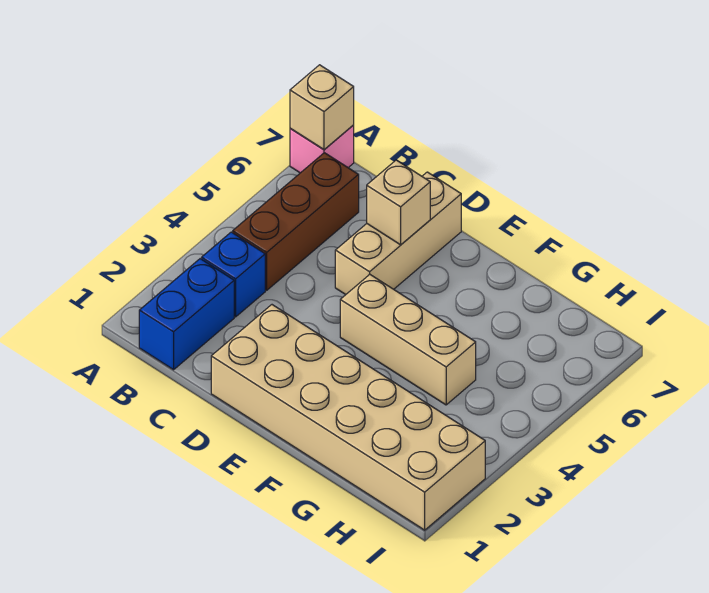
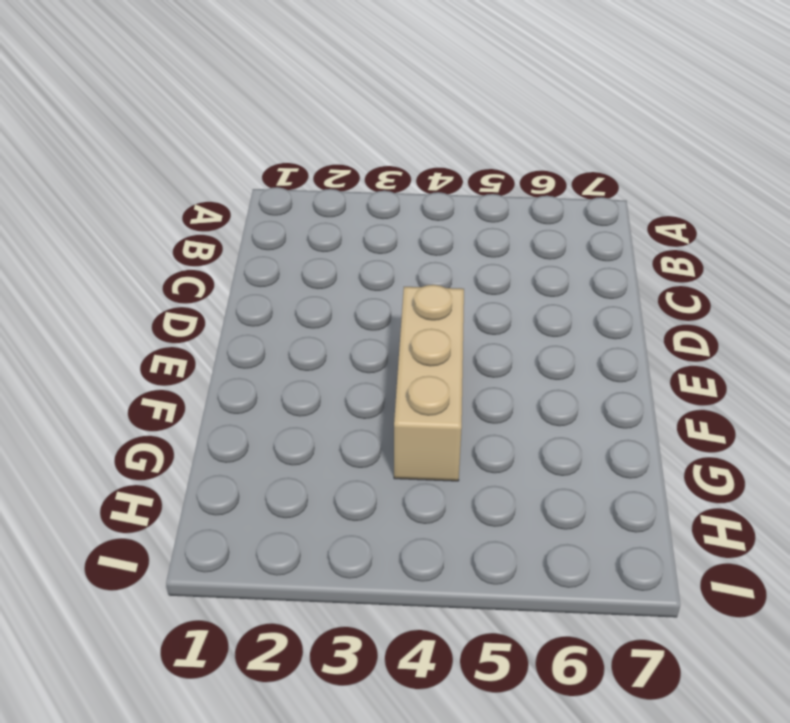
none -> pink 1x1 brick [290,125,354,173]
none -> blue 1x2 brick [139,259,234,370]

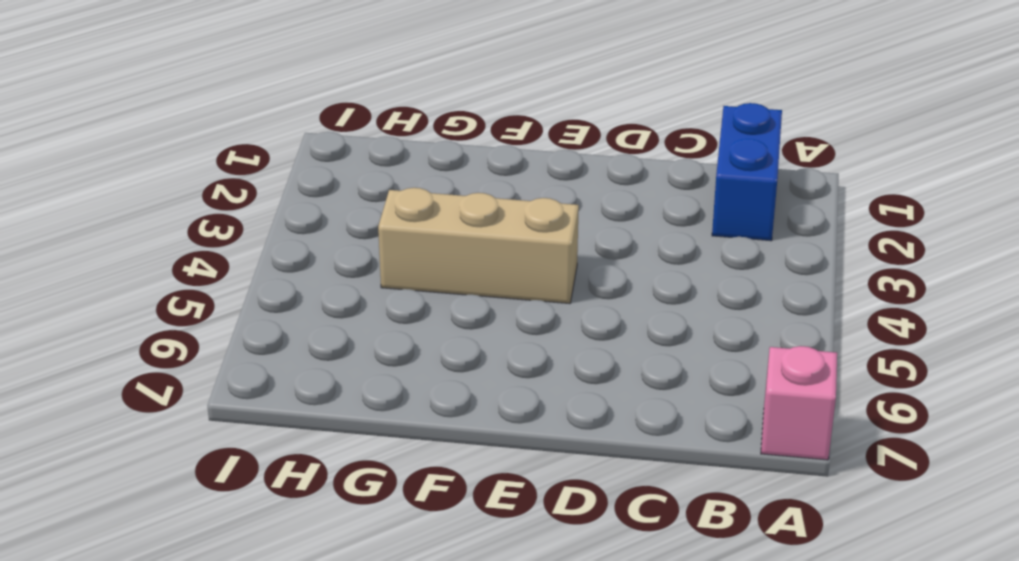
none -> blue 1x1 brick [202,232,265,317]
none -> brown 1x3 brick [233,153,359,290]

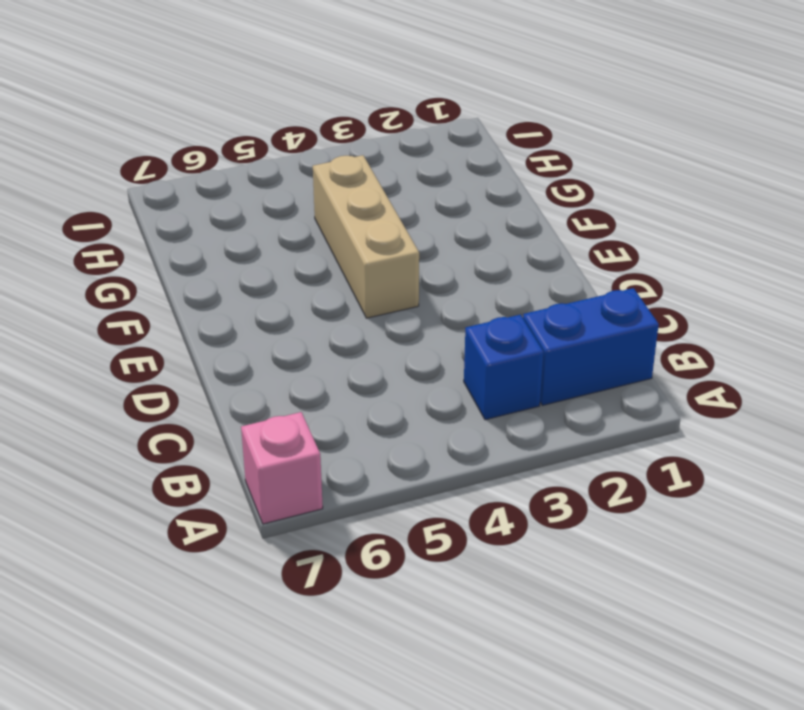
none -> brown 1x3 brick [233,153,359,290]
none -> tan 2x6 brick [211,305,485,530]

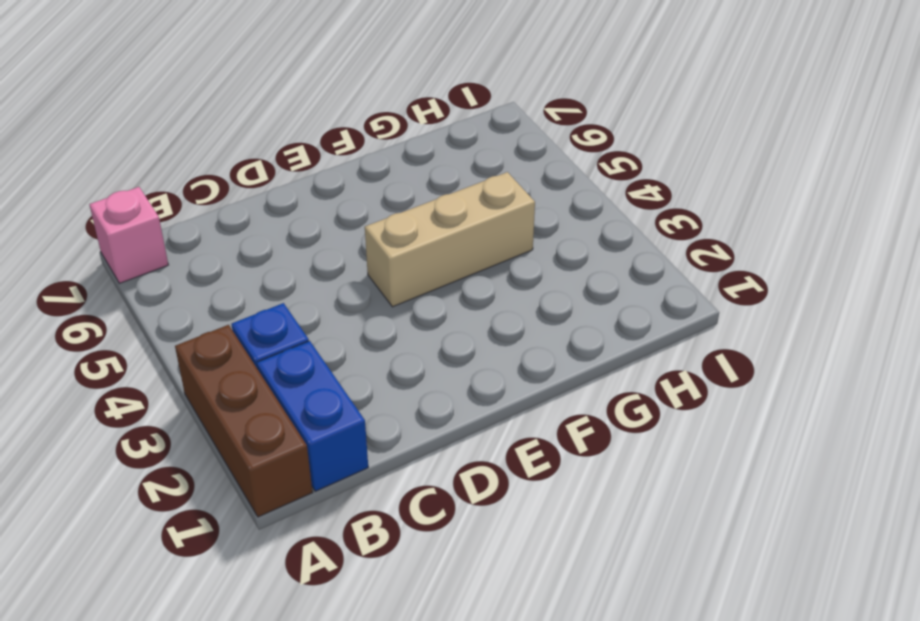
brown 1x3 brick [175,325,312,517] -> brown 1x3 brick moved to [233,153,359,290]
none -> tan 2x6 brick [211,305,485,530]
none -> tan 1x3 brick [335,172,461,295]

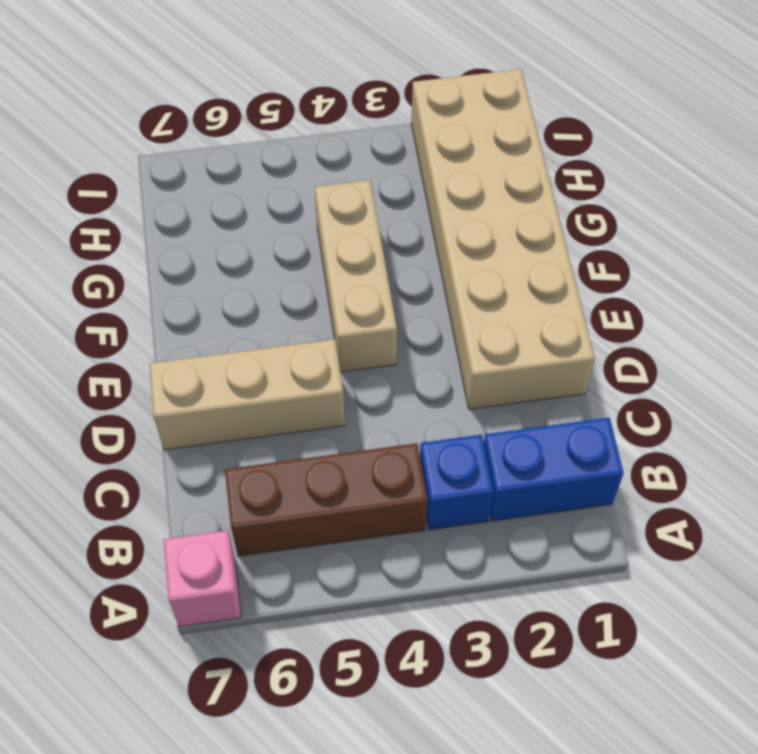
none -> tan 1x1 brick [290,65,354,150]
none -> tan 1x1 brick [367,160,430,245]

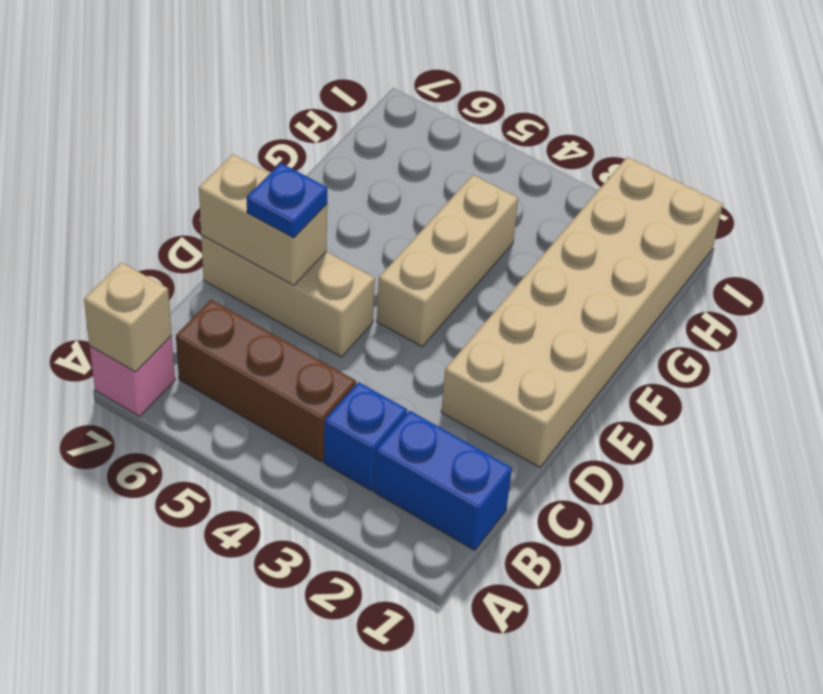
tan 1x2 brick [199,154,327,285] -> tan 1x1 brick [367,160,430,245]
blue 1x1 plate [247,163,327,238] -> none

